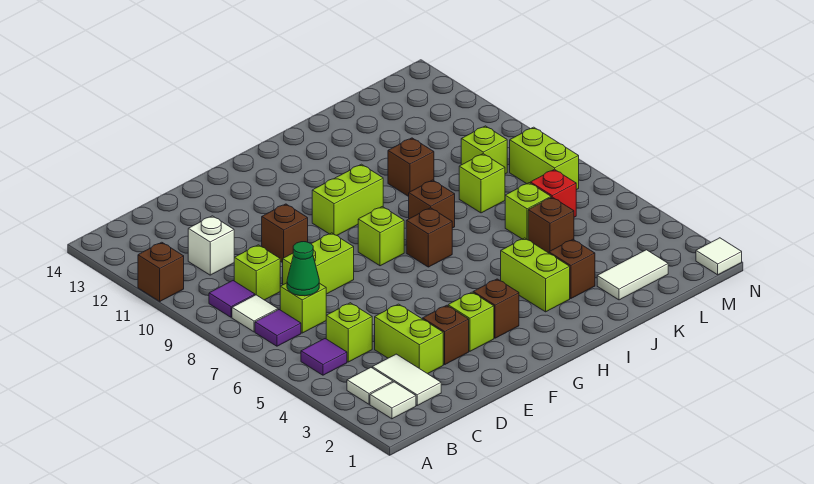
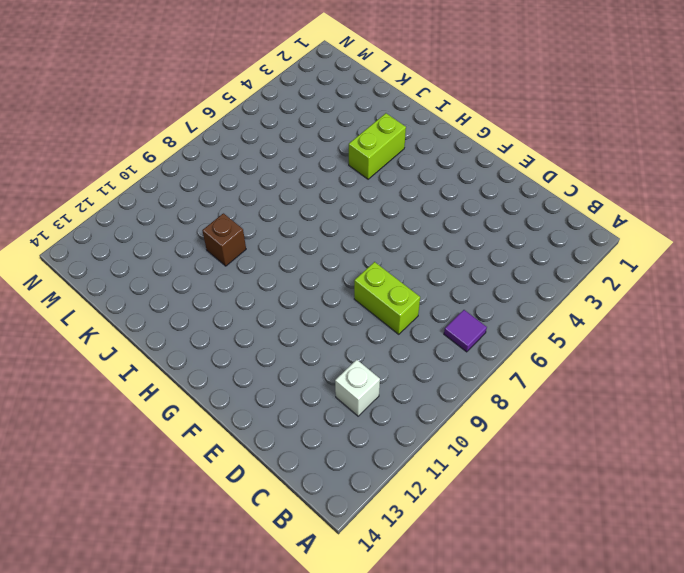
none -> brown 1x1 brick [138,242,184,301]
none -> white 1x1 tile [370,382,416,419]
none -> white 1x1 tile [347,368,393,404]
none -> purple 1x1 tile [301,339,347,375]

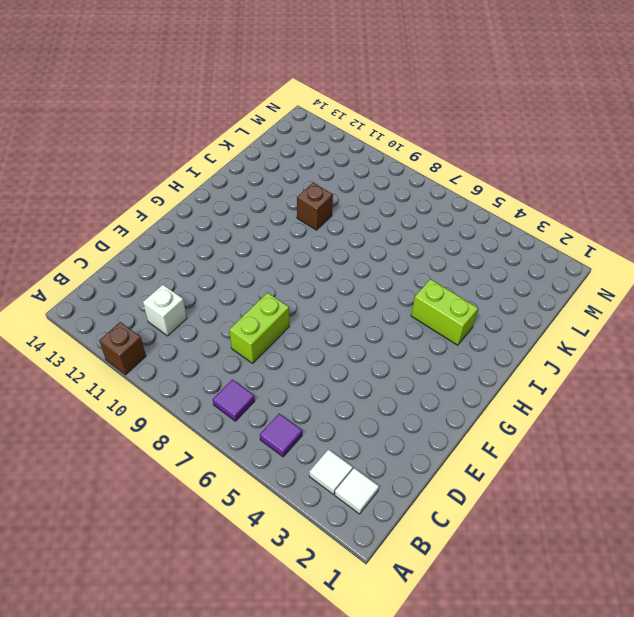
none -> white 1x1 tile [232,295,278,332]
none -> purple 1x1 tile [209,281,255,317]
none -> white 1x2 tile [372,354,441,405]
none -> lime 1x1 brick [326,303,372,362]

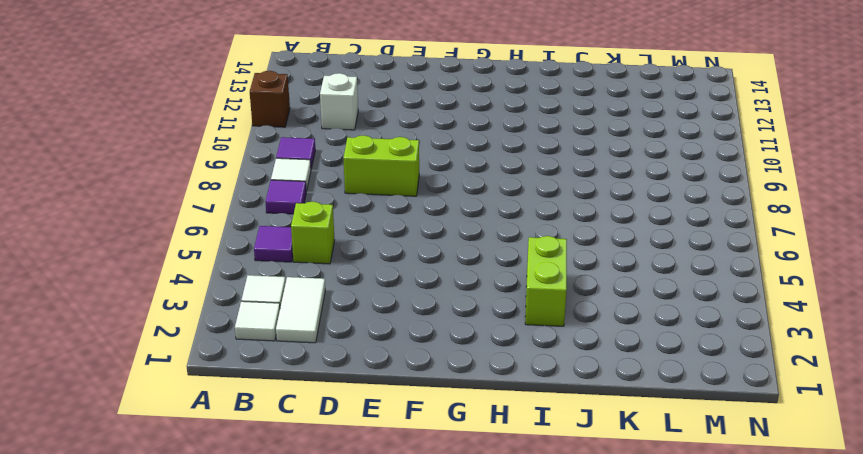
none -> lime 1x1 brick [280,283,326,333]
none -> lime 1x1 brick [234,245,280,300]
none -> lime 1x2 brick [375,304,443,374]
none -> brown 1x1 brick [423,305,469,365]

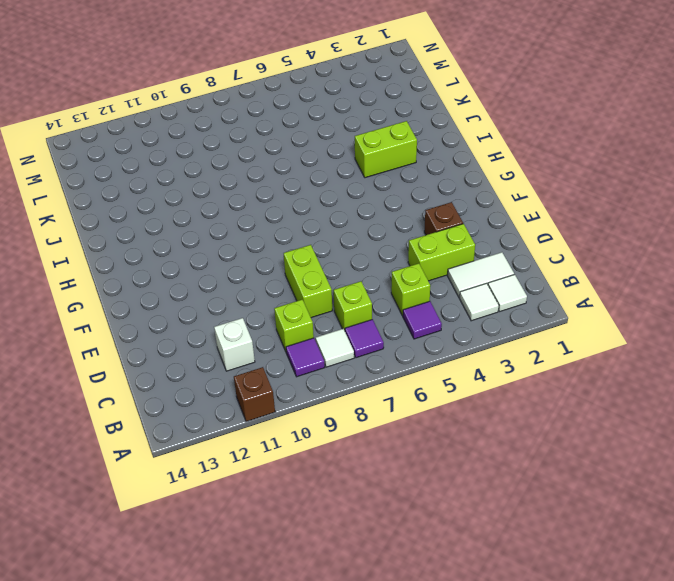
none -> brown 1x1 brick [262,204,308,263]
none -> lime 1x1 brick [448,292,494,351]
none -> brown 1x1 brick [473,279,519,338]
none -> lime 1x1 brick [358,207,404,266]

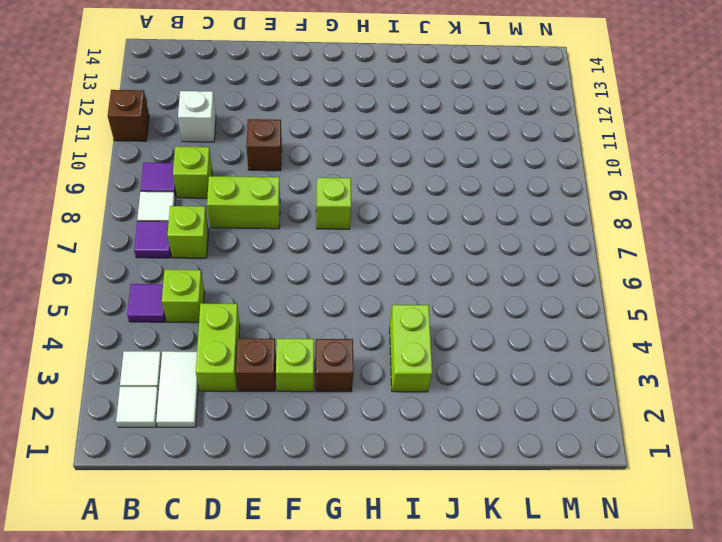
none -> lime 1x2 brick [312,164,383,235]
none -> brown 1x1 brick [406,208,452,267]
none -> brown 1x1 brick [409,180,455,228]
none -> brown 1x1 brick [549,239,595,299]

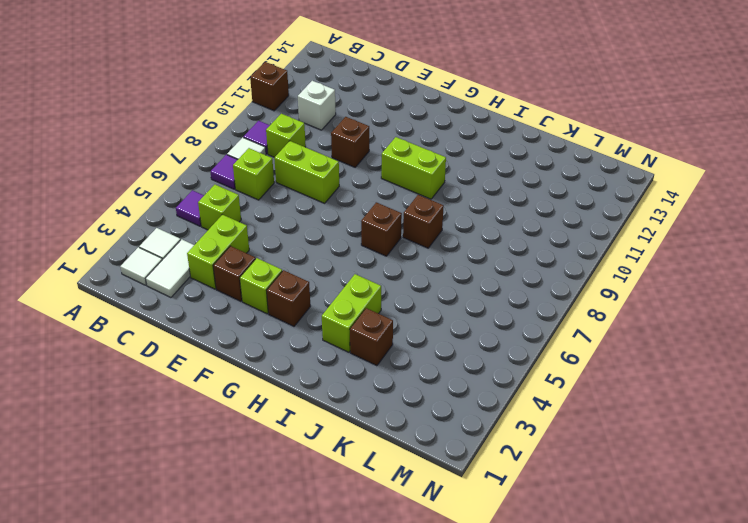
none -> lime 1x1 brick [358,207,404,266]
none -> brown 1x1 brick [388,138,434,197]
none -> white 1x2 tile [597,250,668,300]
none -> brown 1x1 brick [528,197,574,253]

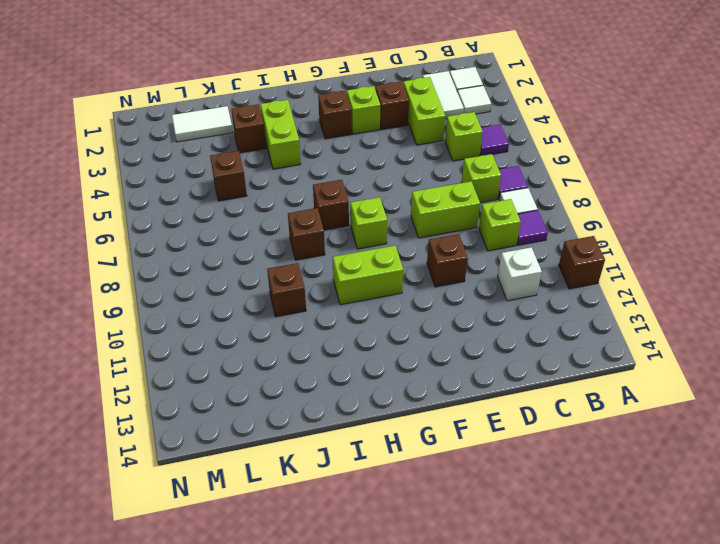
none -> lime 1x1 brick [505,183,551,240]
none -> lime 1x1 brick [459,154,505,213]
none -> red 1x1 brick [530,169,576,217]
none -> lime 1x1 brick [461,126,507,174]

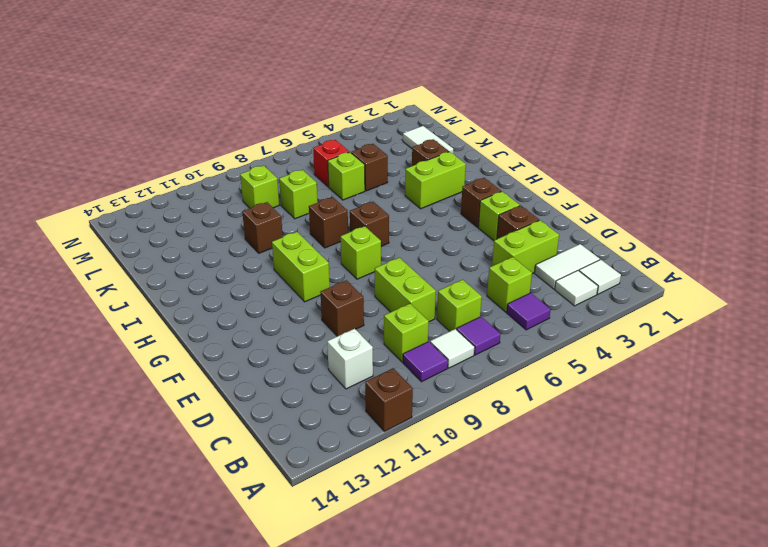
none -> lime 1x2 brick [510,127,579,190]
none -> white 1x1 tile [696,238,742,275]
none -> green 1x1 cone [287,242,319,296]

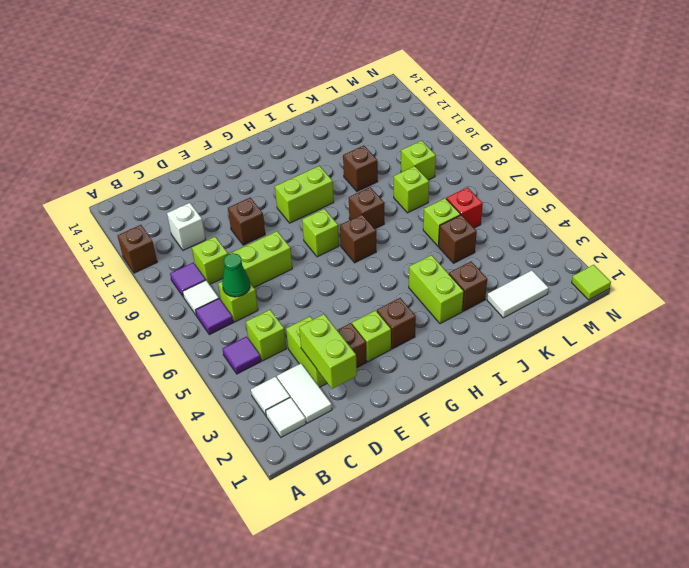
lime 1x2 brick [299,314,357,389] -> lime 1x2 brick moved to [510,127,579,190]
lime 1x1 tile [572,265,611,300] -> white 1x1 tile [696,238,742,275]

